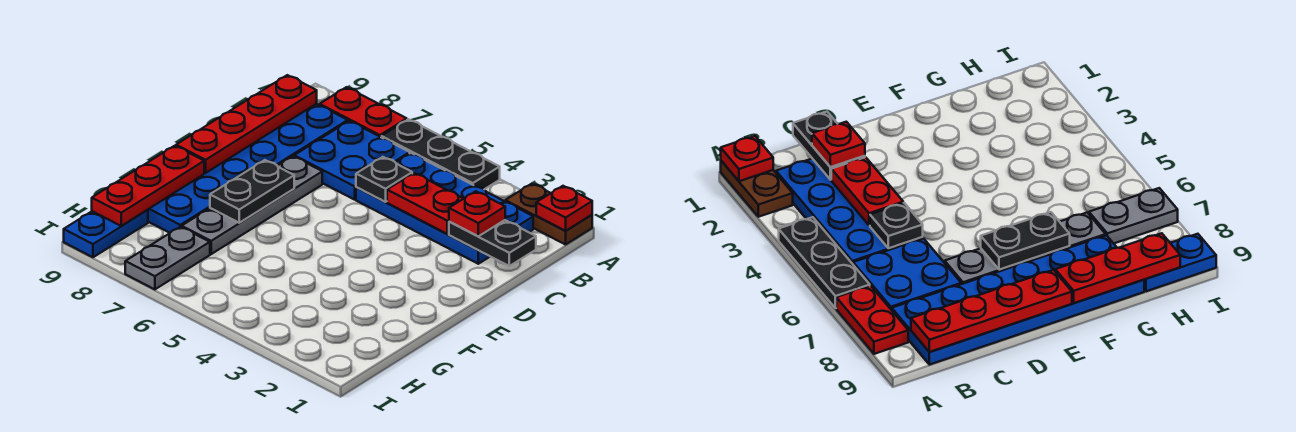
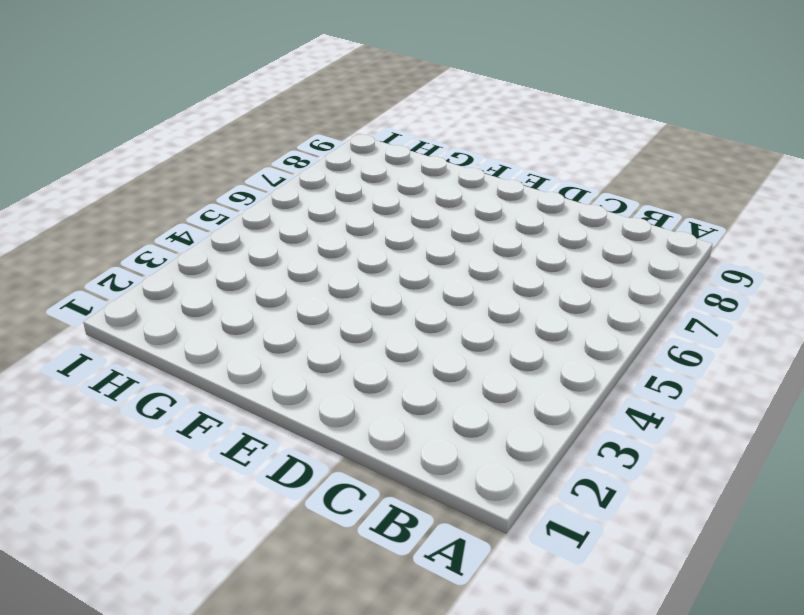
none -> brown 1x2 plate [505,184,592,245]
none -> black 1x3 plate [381,119,500,189]
none -> red 1x2 plate [320,87,407,137]

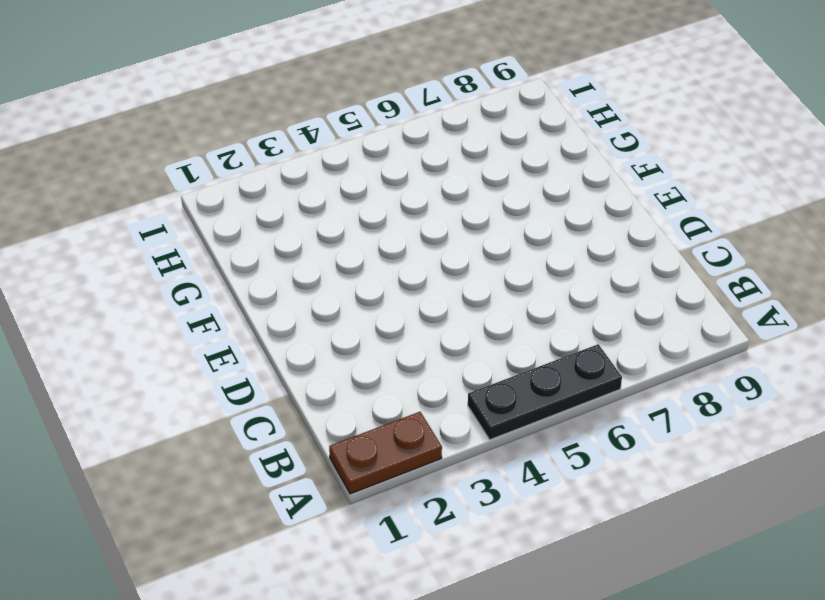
none -> red 1x2 plate [320,87,407,137]
none -> blue 2x4 plate [356,153,533,264]
none -> blue 2x2 plate [294,121,410,200]

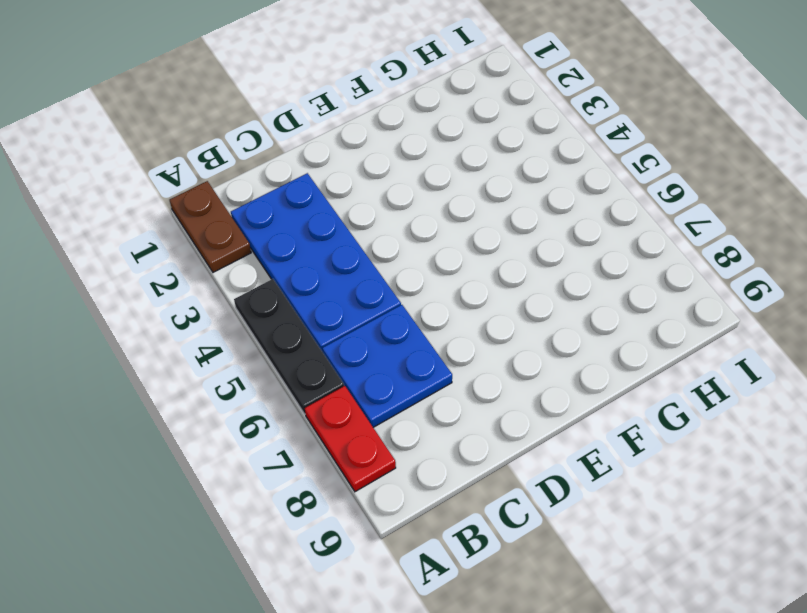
none -> blue 2x6 plate [148,104,348,233]
none -> grey 1x4 plate [182,156,322,254]
none -> grey 1x2 plate [125,227,210,289]

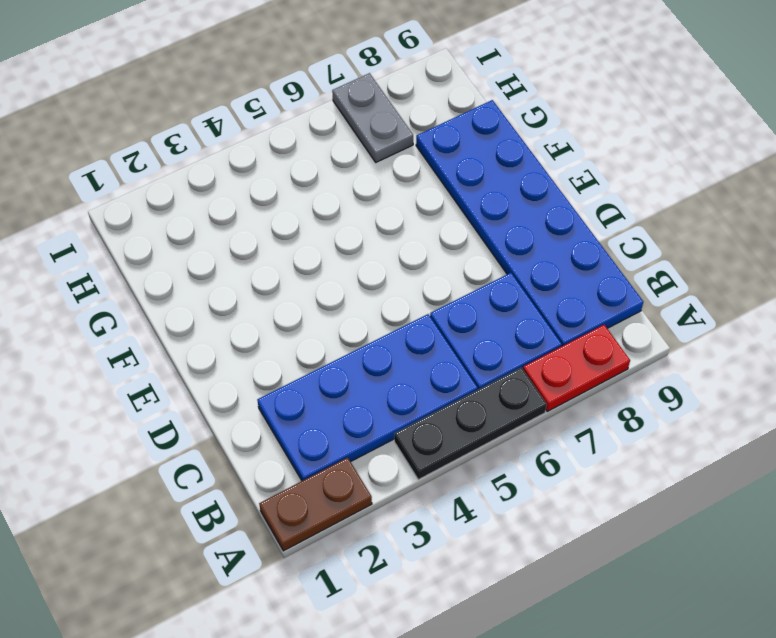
none -> grey 1x4 plate [182,156,322,254]
none -> blue 1x2 plate [64,210,148,257]
none -> red 1x1 plate [536,186,592,231]

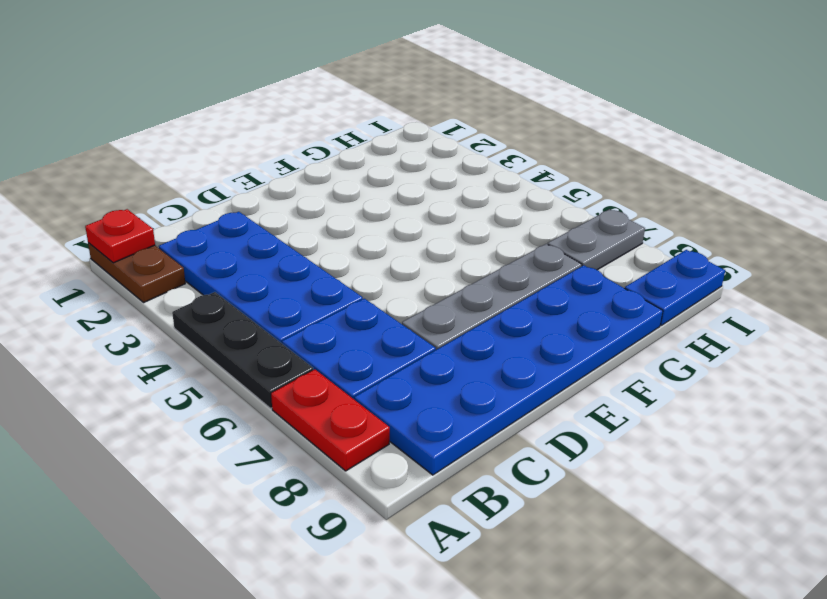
none -> red 1x4 plate [176,75,317,173]
none -> black 1x2 plate [449,220,536,266]
none -> red 1x2 plate [387,173,463,234]

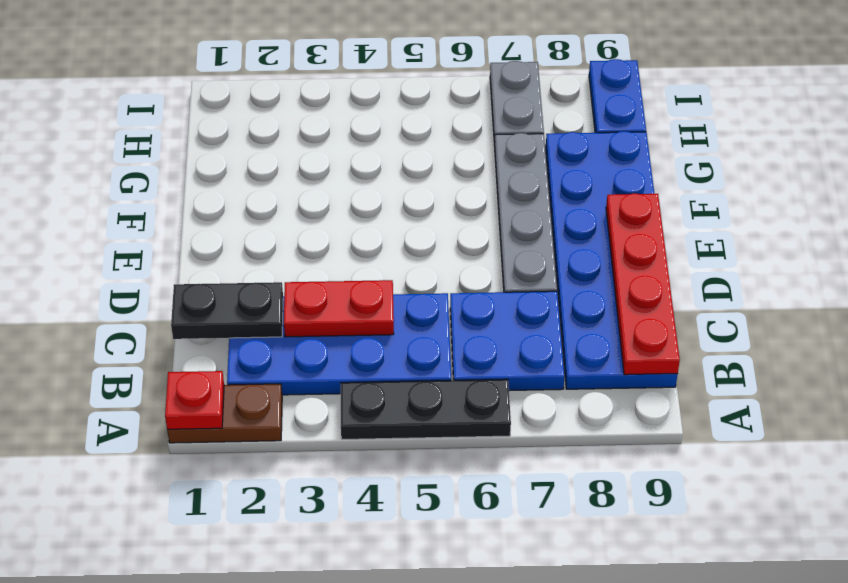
none -> red 1x2 plate [320,87,407,137]
none -> black 1x1 plate [356,157,412,202]
none -> black 1x2 plate [210,160,294,223]

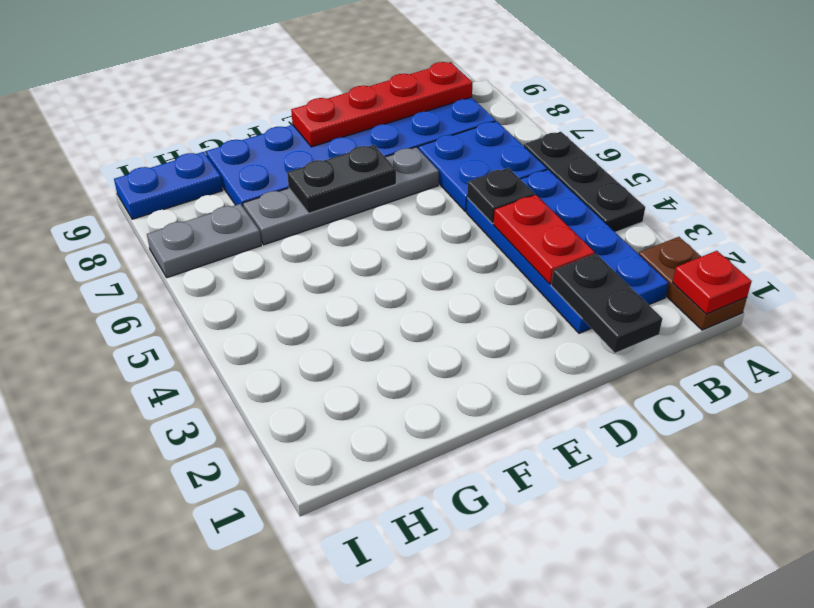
none -> red 1x2 plate [320,87,407,137]
none -> red 1x3 plate [92,146,204,226]
none -> red 1x1 plate [449,191,505,236]

